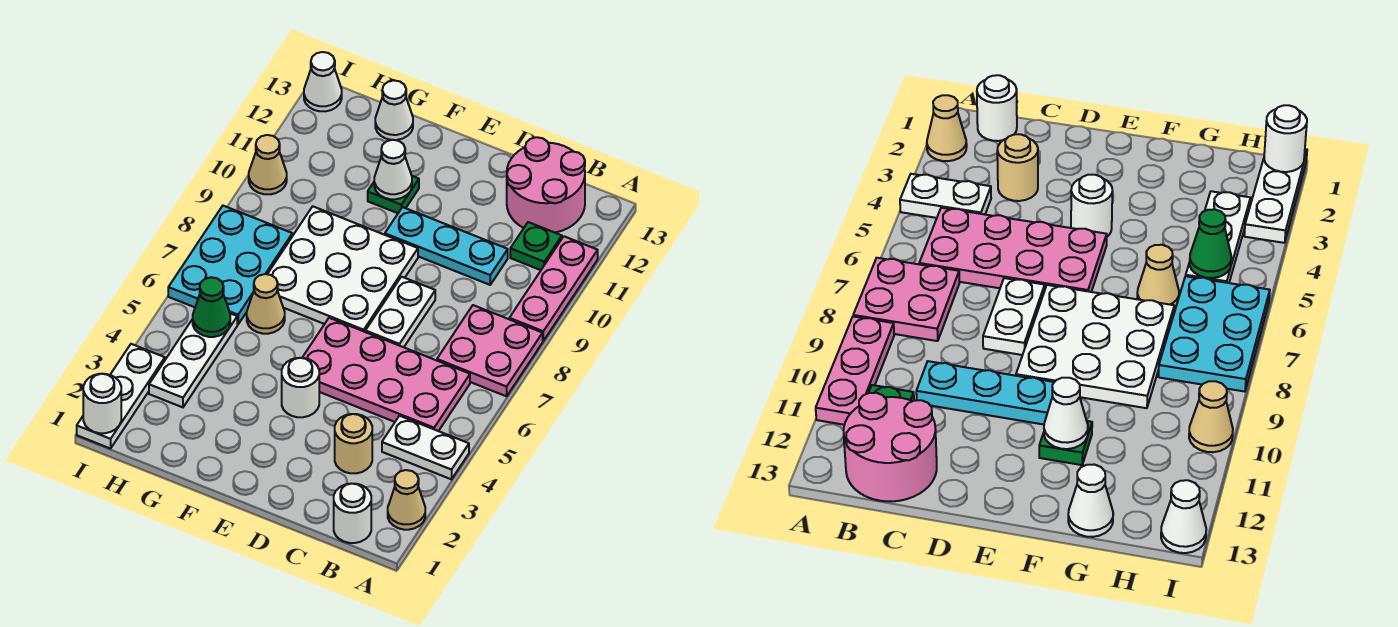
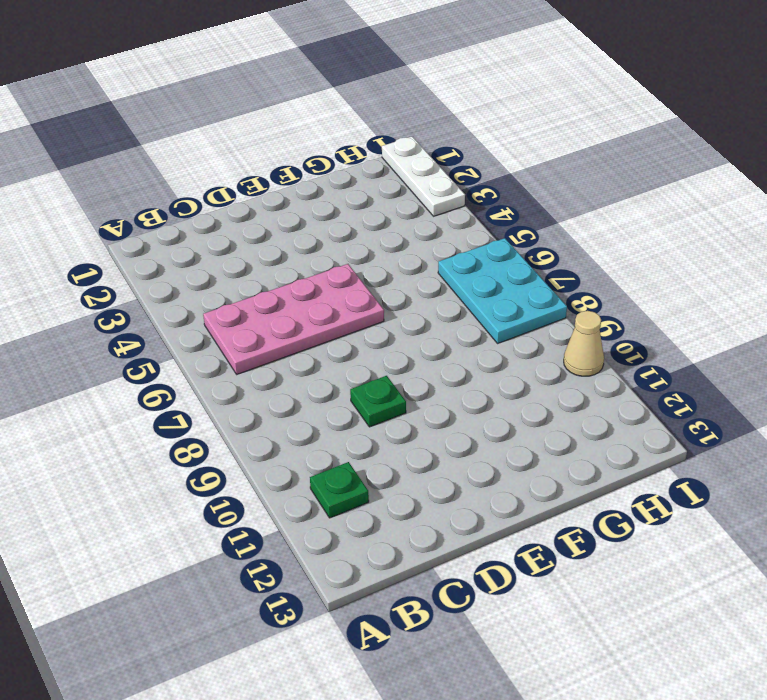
green 1x1 plate [350,376,406,427] -> green 1x1 plate moved to [368,176,419,213]
none -> tan 1x1 cone [388,470,425,530]
none -> white 1x2 plate [382,416,469,479]
none -> pink 2x2 plate [437,305,543,396]

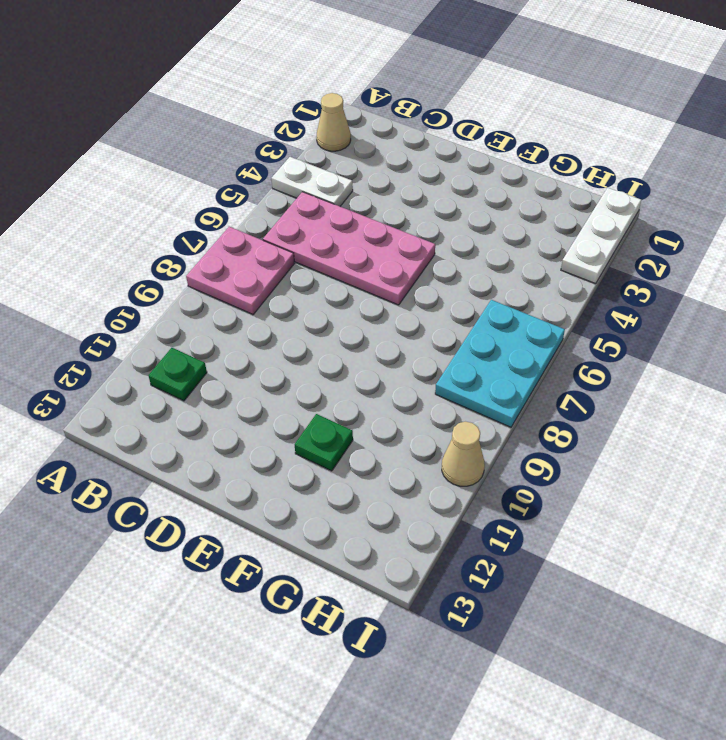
none -> pink 1x3 plate [509,236,598,341]
none -> white 1x1 round brick [334,484,371,543]
none -> pink 2x2 round brick [507,137,585,233]

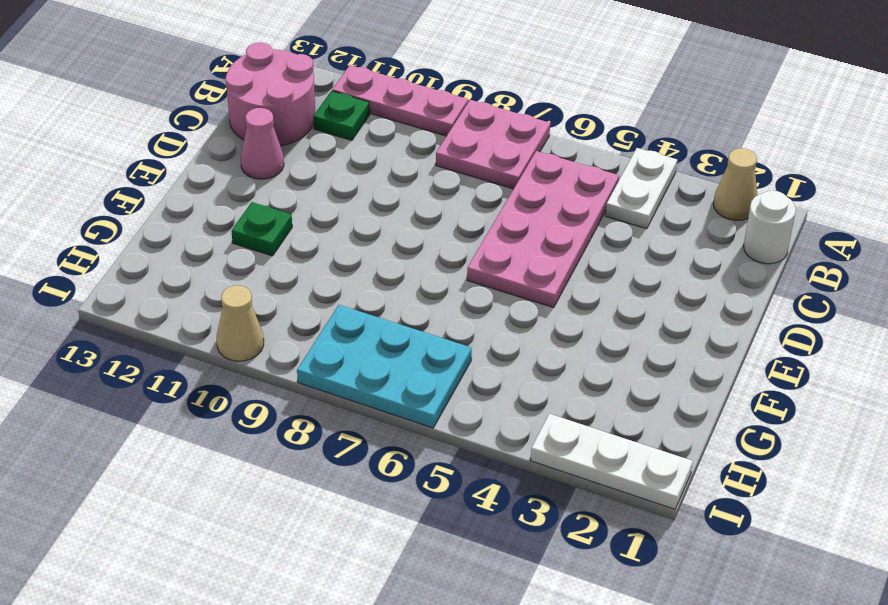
pink 1x1 cone [241,108,284,179] -> none
none -> tan 1x1 round brick [335,414,372,473]
none -> cyan 1x3 plate [385,207,508,285]
none -> white 1x2 plate [365,277,435,347]

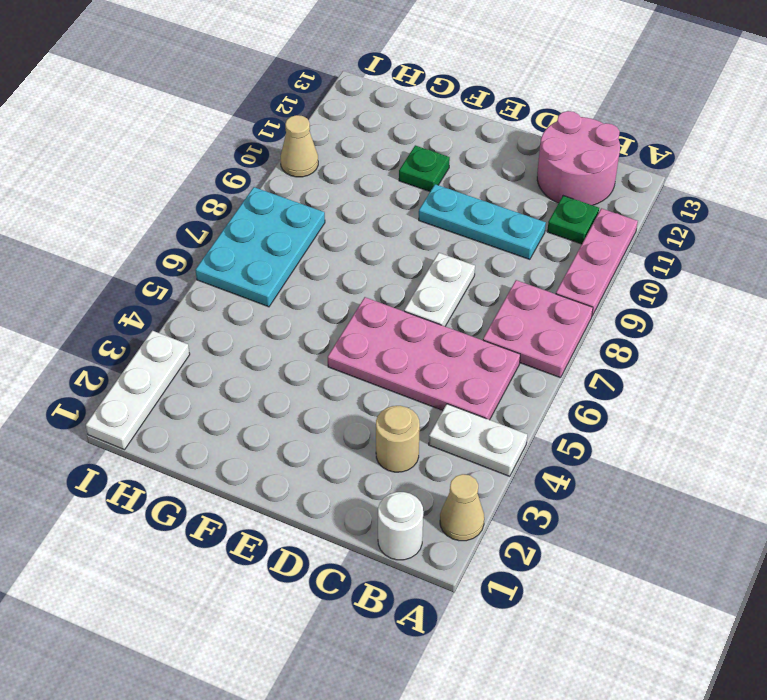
none -> white 1x1 round brick [282,358,319,417]
none -> white 3x3 plate [268,206,418,332]
none -> tan 1x1 cone [247,274,285,334]

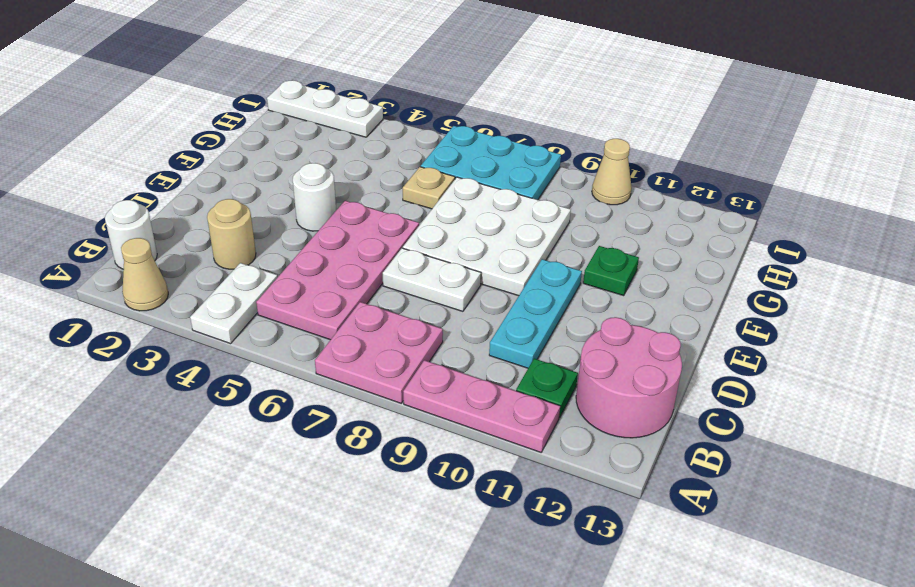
tan 1x1 plate [403,167,455,209] -> tan 1x1 cone [247,274,285,334]
none -> white 1x1 cone [375,80,413,140]
none -> white 1x3 plate [149,313,237,407]
none -> white 1x1 cone [304,52,342,111]

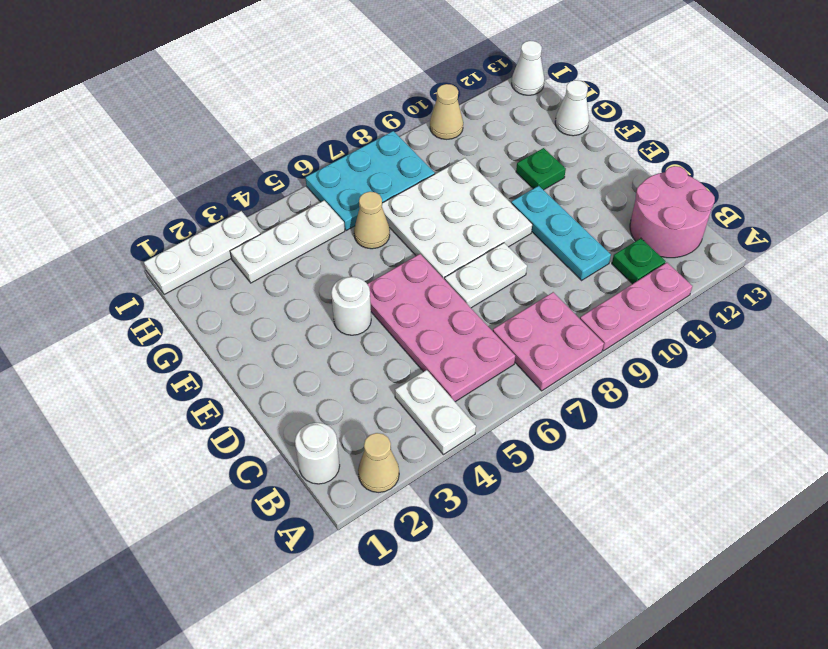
none -> tan 1x1 round brick [335,414,372,473]
none -> white 1x1 cone [374,140,412,199]
none -> green 1x1 cone [193,277,230,337]

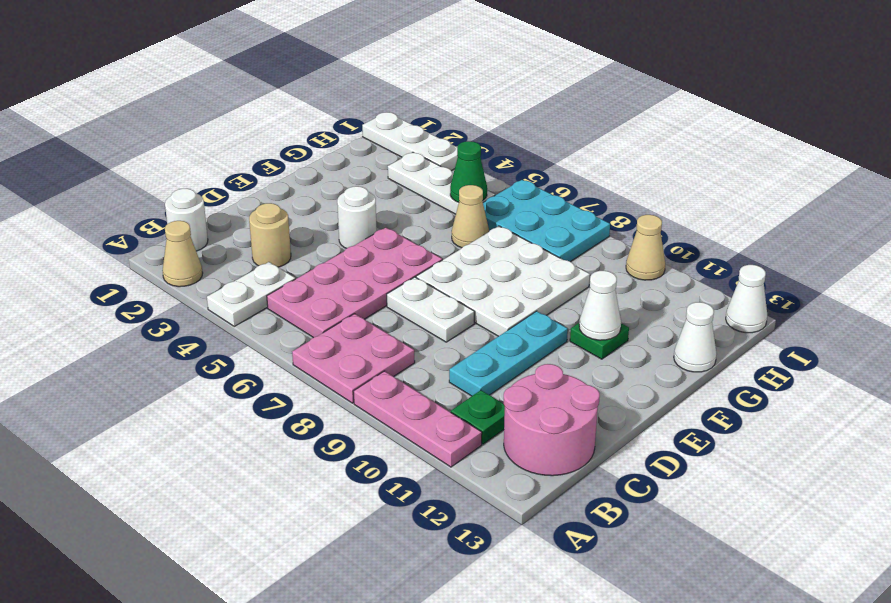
none -> white 1x1 round brick [83,374,121,433]

